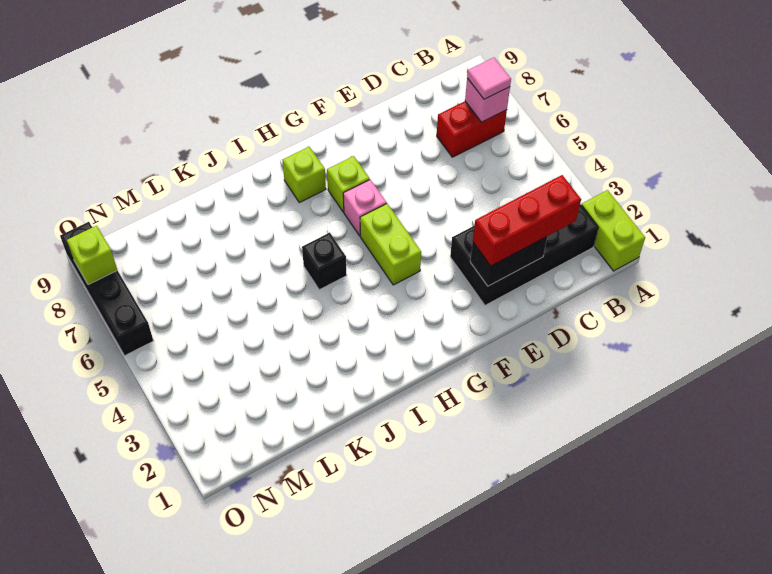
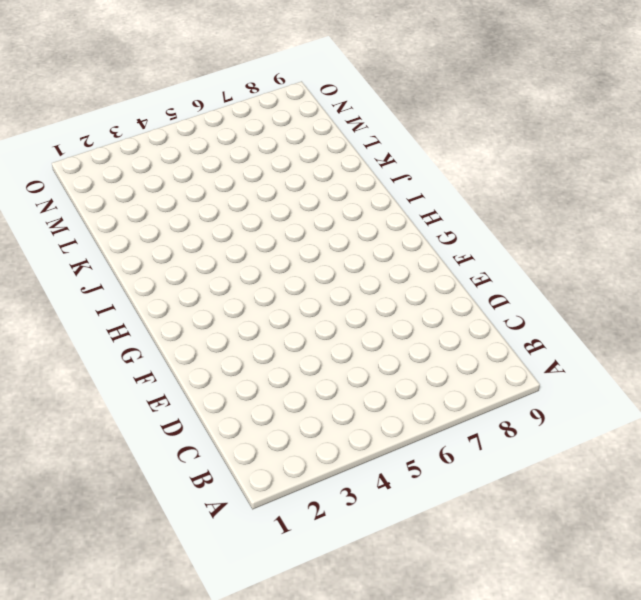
none -> lime 1x2 brick [581,190,645,271]
none -> black 2x4 brick [450,204,598,305]
none -> red 1x2 brick [437,101,507,157]

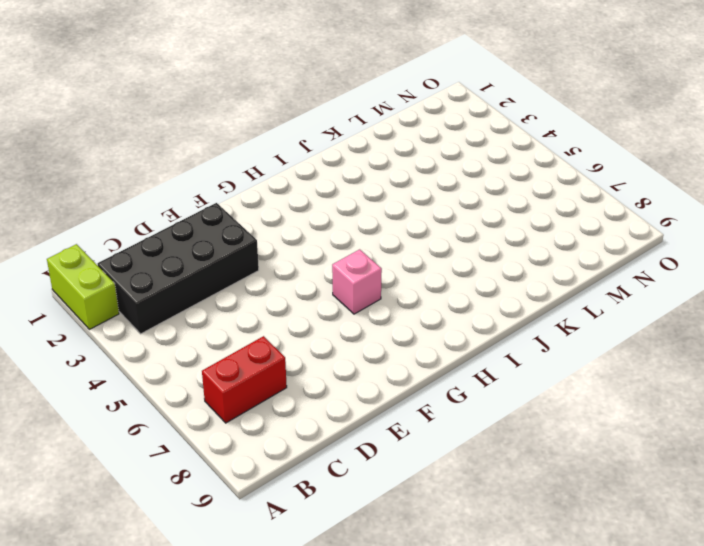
none -> lime 1x2 brick [360,204,421,285]
none -> lime 1x1 brick [327,156,370,212]
none -> lime 1x1 brick [283,147,326,203]

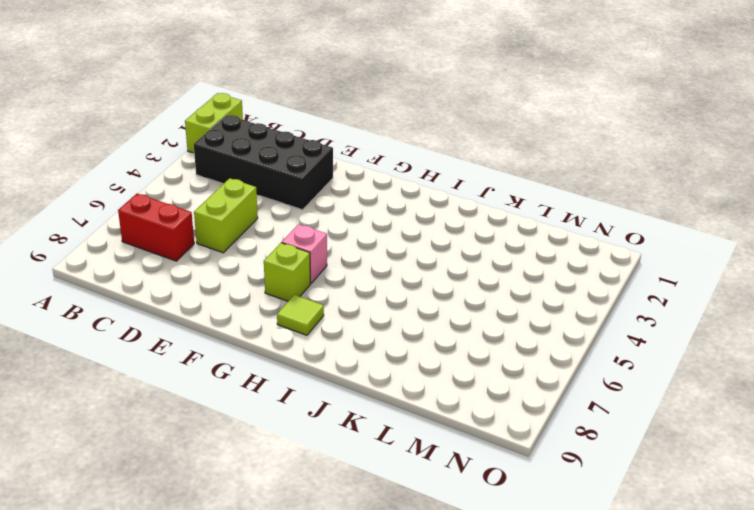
lime 1x2 brick [194,178,258,253] -> lime 1x2 brick moved to [360,204,421,285]
lime 1x1 tile [277,295,324,335] -> lime 1x1 brick [283,147,326,203]
none -> black 1x1 brick [302,233,347,290]
none -> black 1x4 brick [60,222,153,356]
none -> pink 1x1 brick [465,78,510,122]

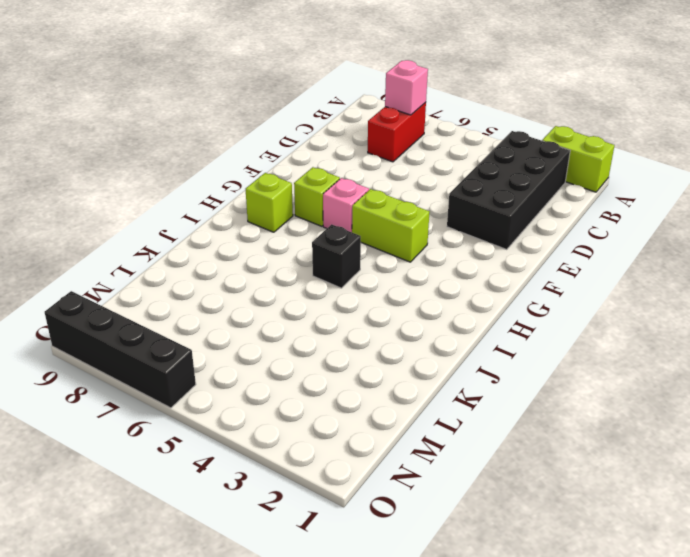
none -> black 1x2 brick [470,237,547,286]
none -> lime 1x1 brick [67,226,117,285]
none -> pink 1x1 tile [467,58,511,99]

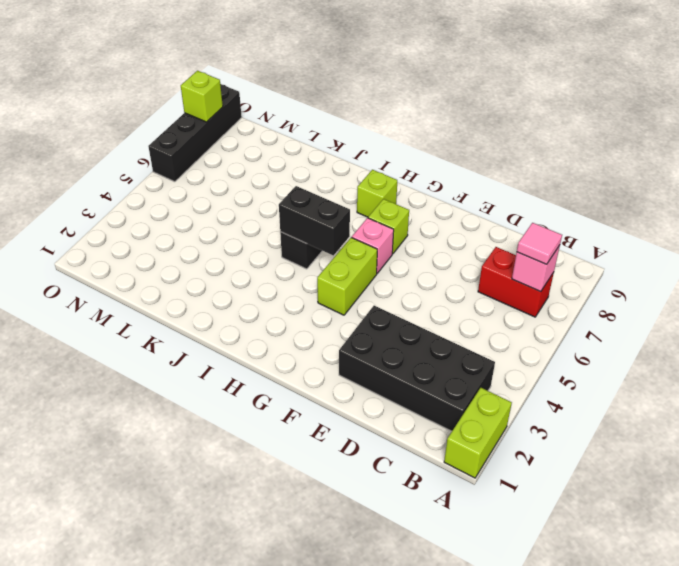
black 1x2 brick [279,186,350,256] -> black 1x2 brick moved to [470,237,547,286]
none -> red 1x3 brick [473,175,581,266]

